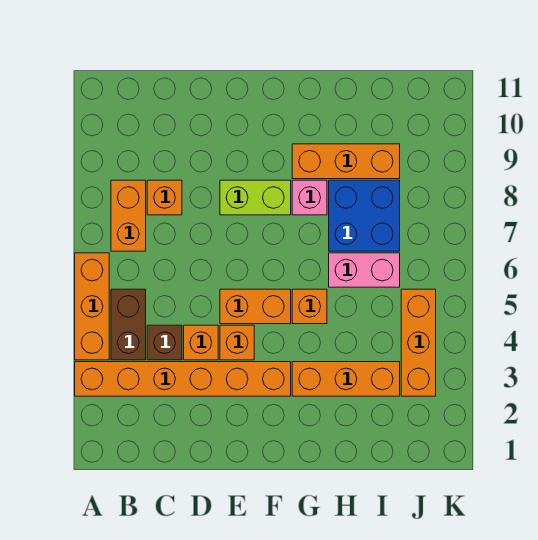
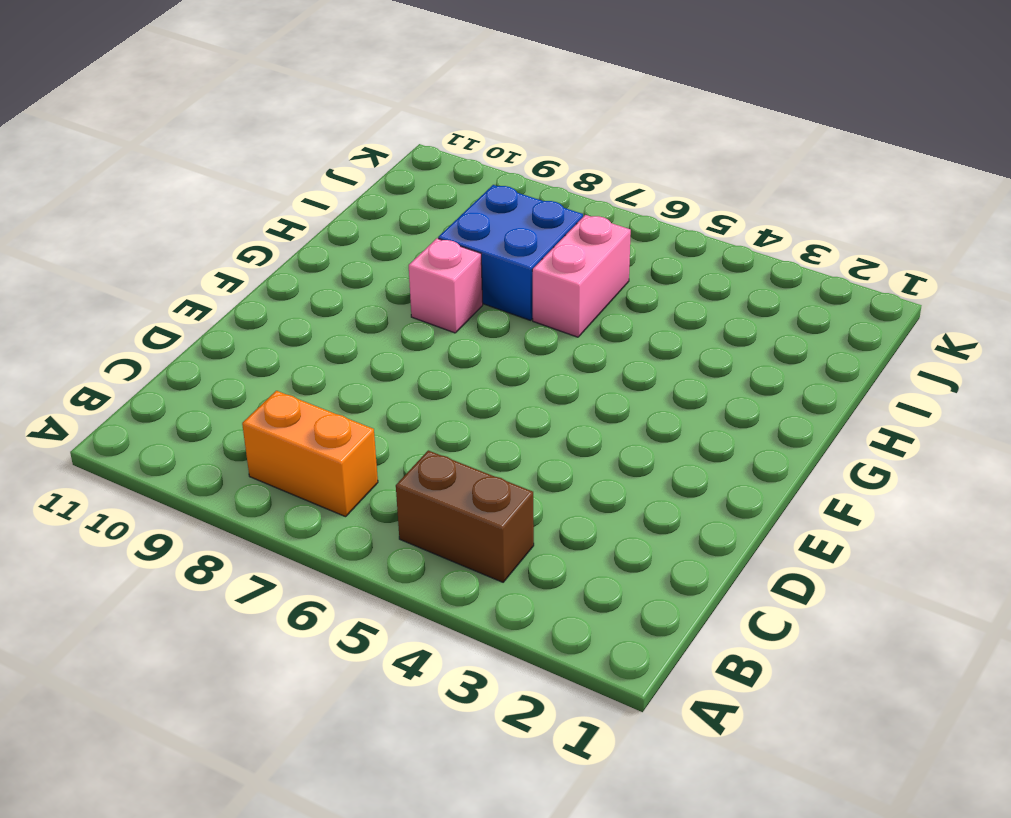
none -> orange 1x6 brick [75,362,291,396]
none -> orange 1x3 brick [75,253,109,360]
none -> brown 1x1 brick [147,325,182,360]

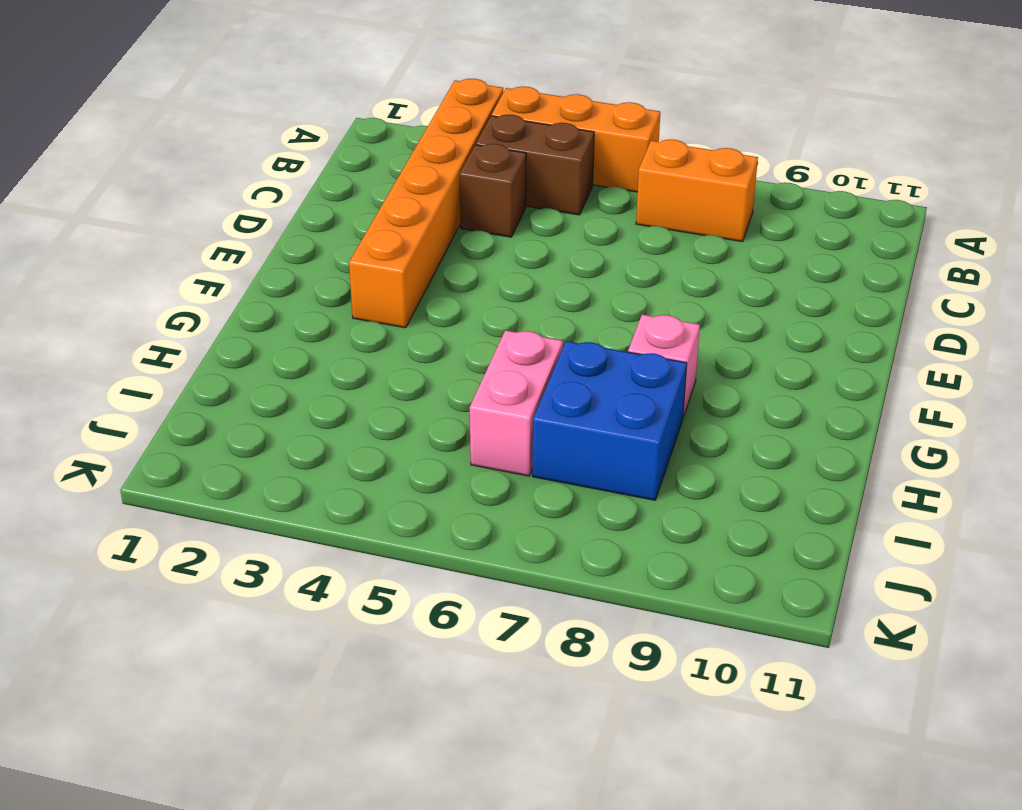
none -> orange 1x1 brick [147,180,182,215]
none -> orange 1x1 brick [184,325,218,360]
none -> orange 1x1 brick [220,325,254,360]

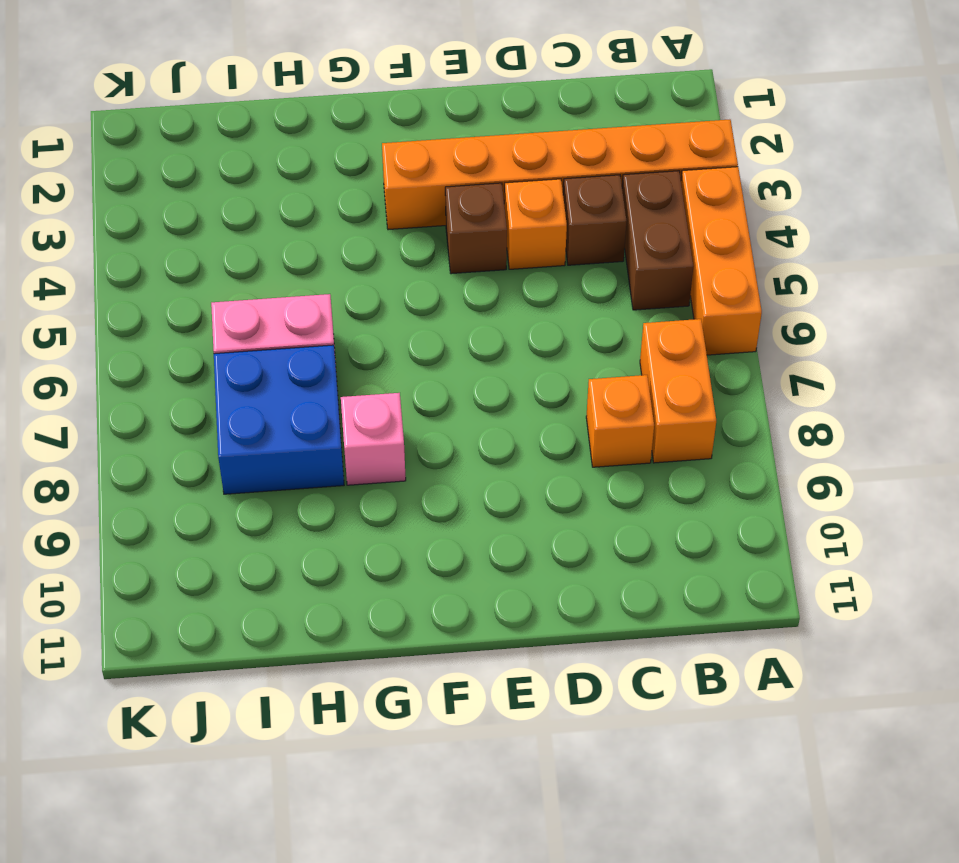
brown 1x1 brick [445,183,507,274] -> orange 1x1 brick [220,325,254,360]
none -> orange 1x2 brick [220,289,291,324]
none -> lime 1x2 brick [220,180,291,215]
none -> orange 1x3 brick [292,362,400,396]

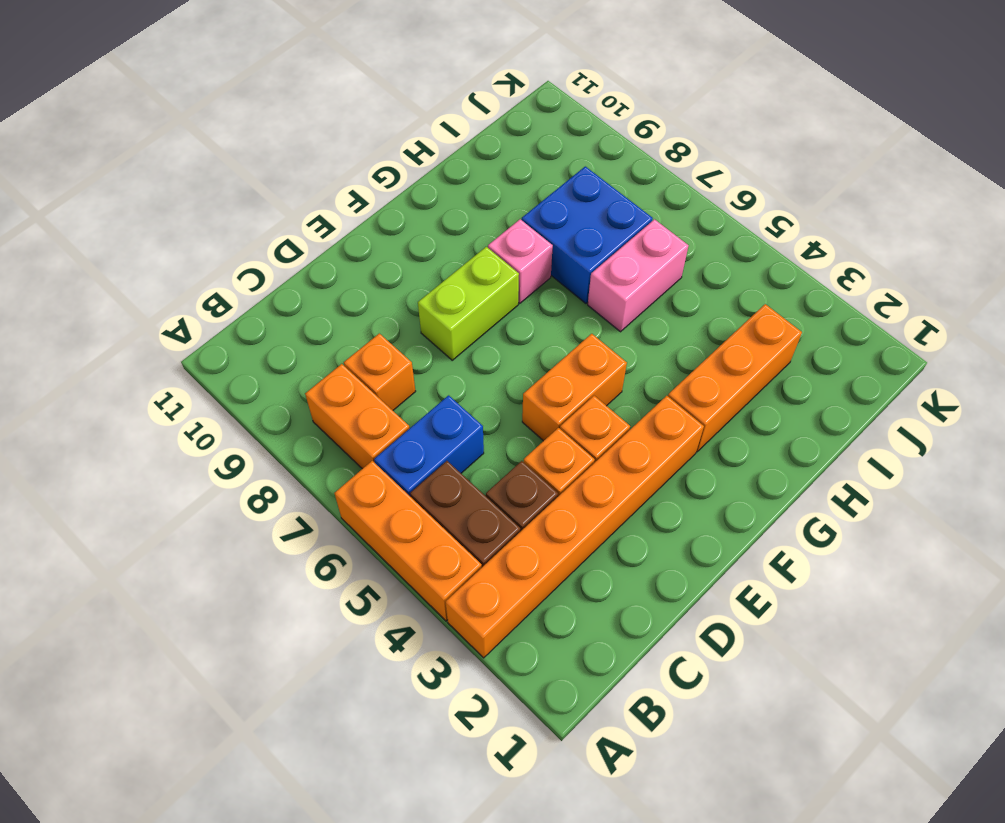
blue 1x2 brick [374,395,484,497] -> none
none -> orange 1x1 brick [292,289,327,324]
none -> orange 1x3 brick [292,144,400,179]
none -> orange 1x3 brick [401,289,436,396]

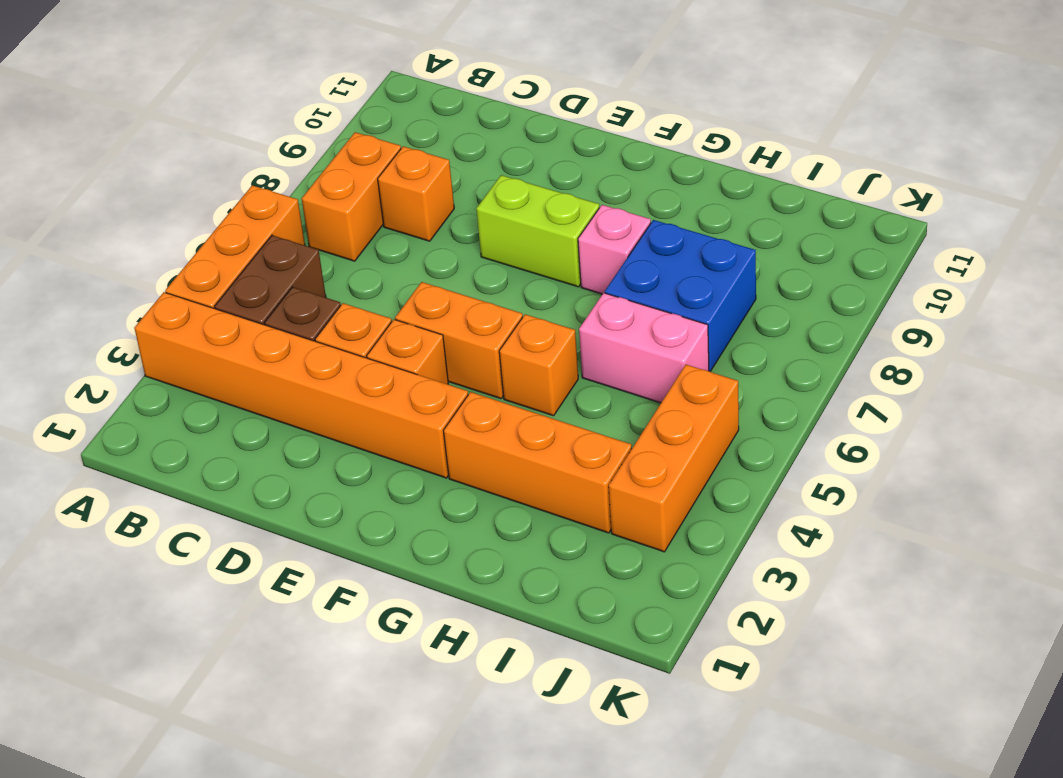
none -> orange 1x3 brick [292,144,400,179]

